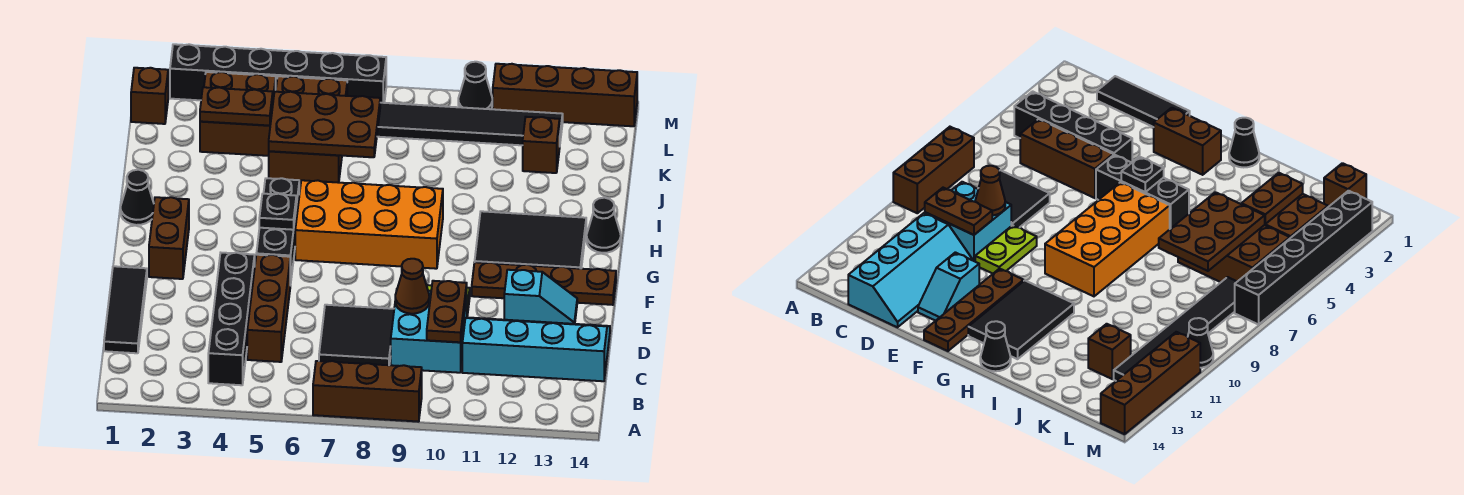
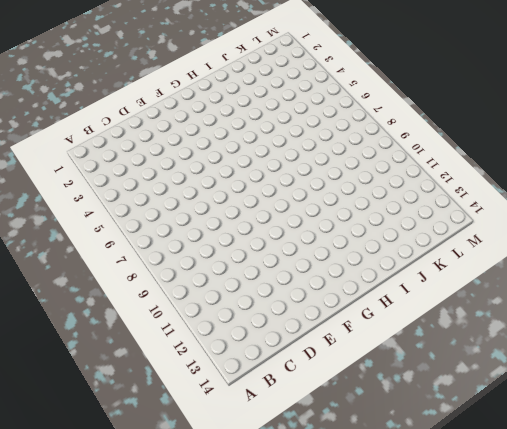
none -> brown 1x3 brick [313,361,422,422]
none -> black 1x4 brick [208,253,255,385]
none -> black 1x3 tile [104,266,147,353]

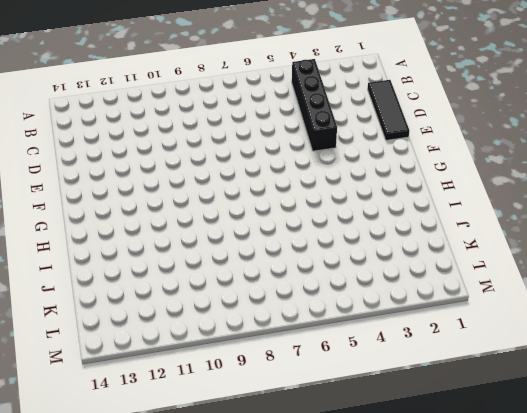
none -> brown 1x3 brick [313,361,422,422]
none -> brown 1x3 brick [247,255,290,362]
none -> black 2x2 tile [319,305,394,365]

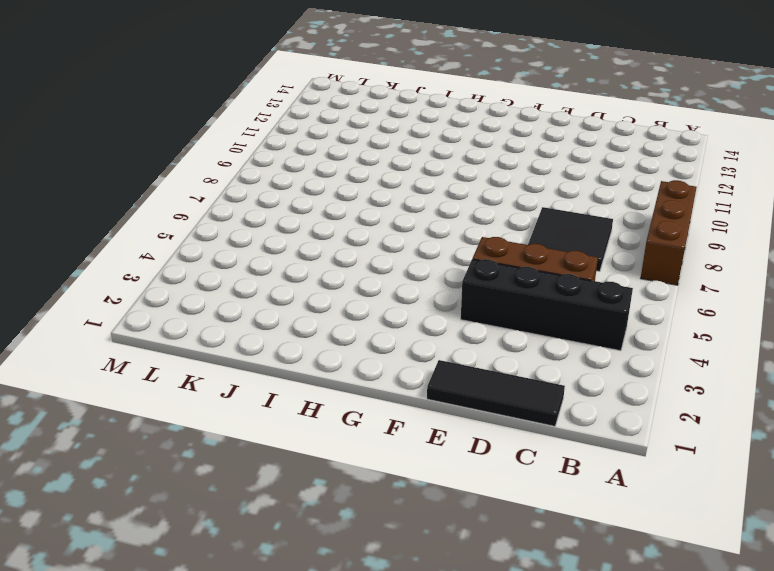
none -> cyan 2x2 brick [391,291,467,373]
none -> cyan 2x4 slope [462,318,610,381]
none -> lime 1x2 plate [975,225,1037,274]

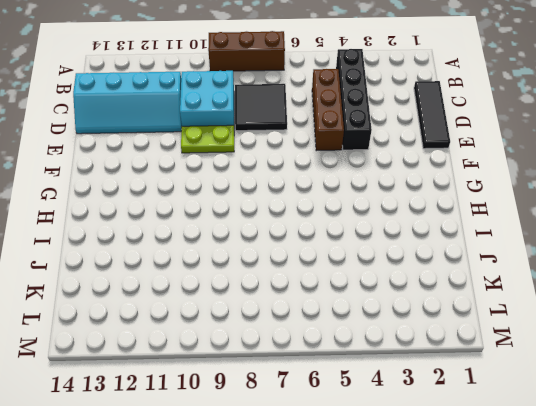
none -> cyan 1x2 slope [504,270,577,324]
none -> brown 1x2 brick [149,197,189,279]
none -> black 1x3 brick [256,178,299,285]

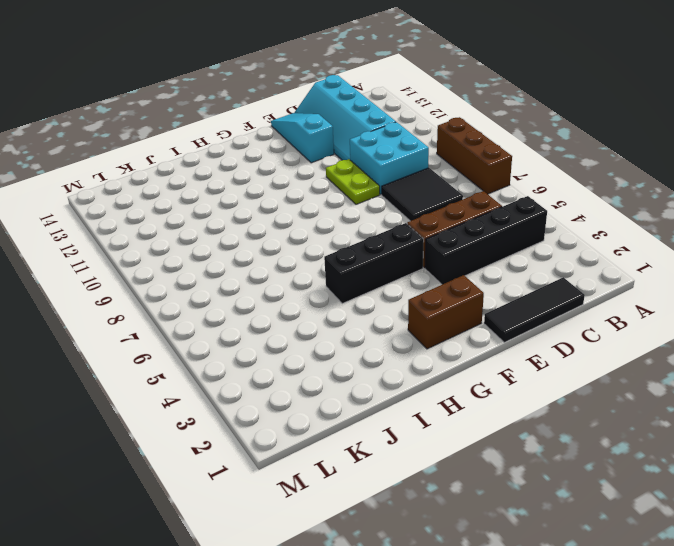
cyan 1x3 slope [271,113,334,163] -> cyan 1x2 slope [504,270,577,324]
none -> brown 1x4 plate [472,262,616,305]
none -> orange 2x4 brick [295,180,443,269]
none -> black 2x3 tile [475,211,586,269]

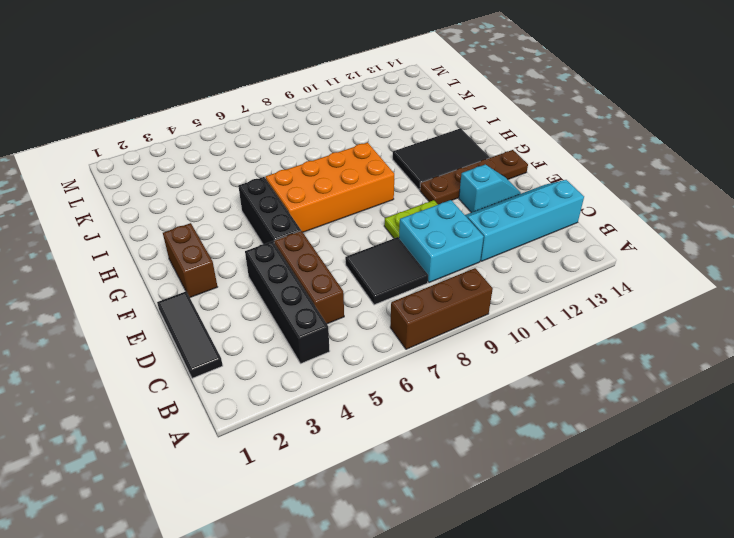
none -> black 1x1 cone [121,170,154,225]
none -> black 1x1 cone [587,198,621,253]
none -> brown 2x3 brick [269,76,347,183]

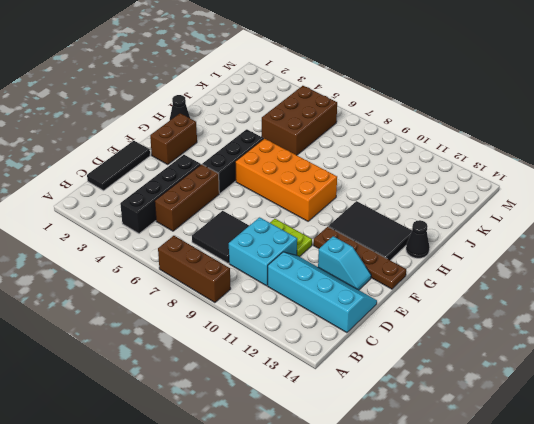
none -> brown 2x2 brick [200,72,276,156]
none -> brown 1x1 brick [523,117,560,173]
none -> brown 1x1 brick [131,68,168,124]

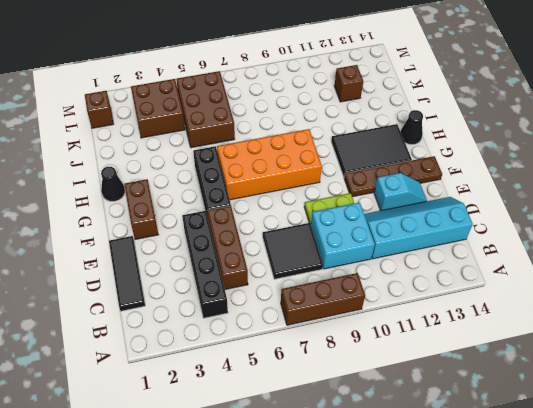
none -> black 1x6 tile [377,103,563,145]
none -> black 1x6 brick [170,44,386,103]
none -> black 1x1 cone [458,62,492,109]

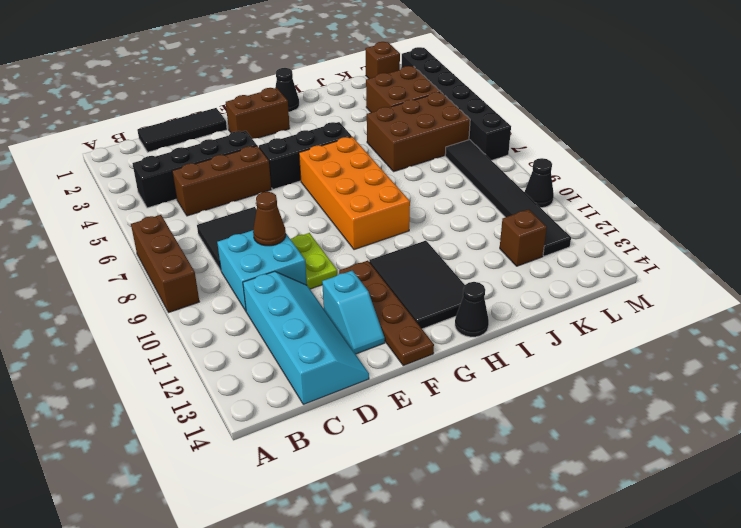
none -> brown 1x4 brick [493,64,637,126]
none -> brown 1x2 plate [427,281,467,342]
none -> black 1x1 plate [259,194,296,230]

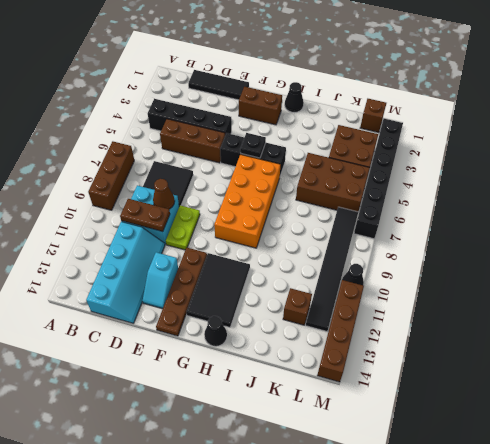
none -> brown 2x3 plate [269,92,380,157]
none -> brown 1x2 plate [200,87,273,126]

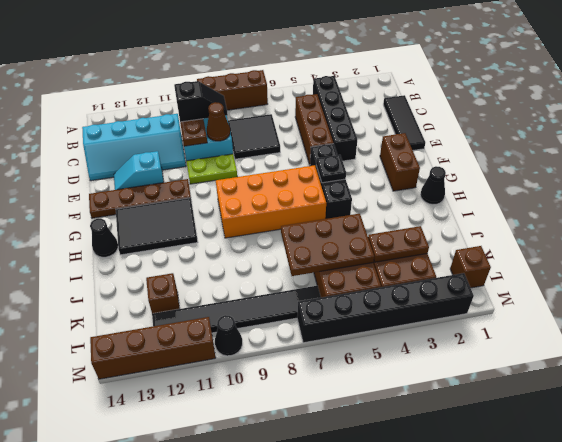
black 1x2 slope [174,81,228,122] -> none

